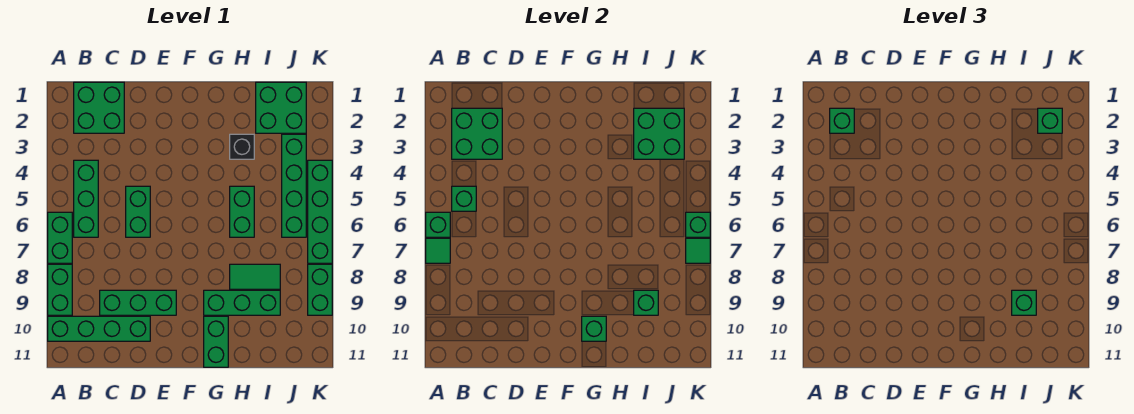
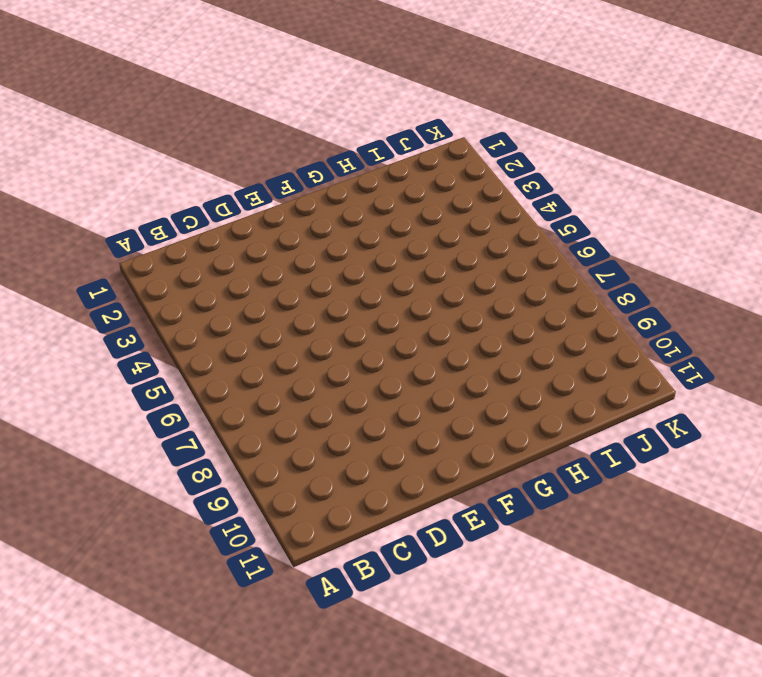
none -> green 1x2 brick [48,212,72,263]
none -> green 1x2 brick [48,264,72,315]
none -> green 1x4 brick [48,316,150,341]

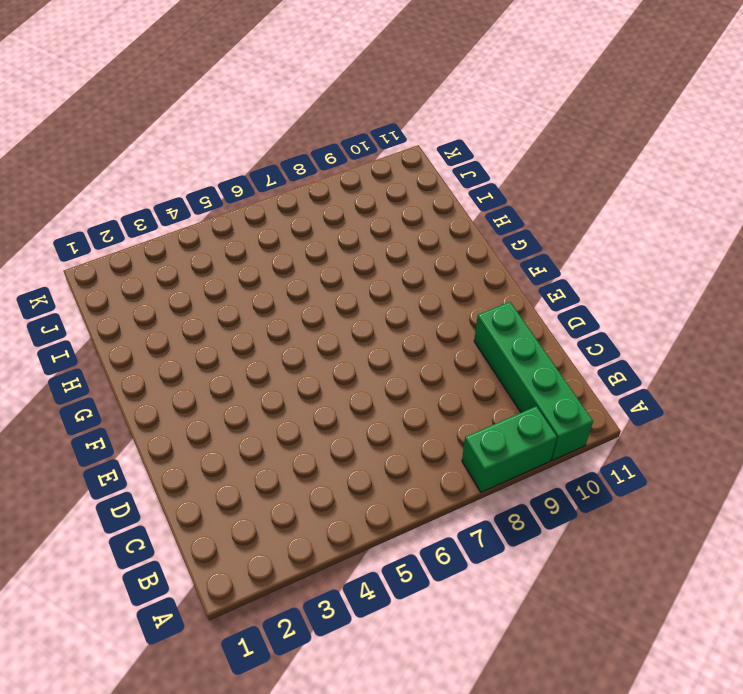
none -> green 1x2 brick [48,212,72,263]
none -> green 2x2 brick [74,82,124,133]
none -> green 1x3 brick [74,160,98,237]

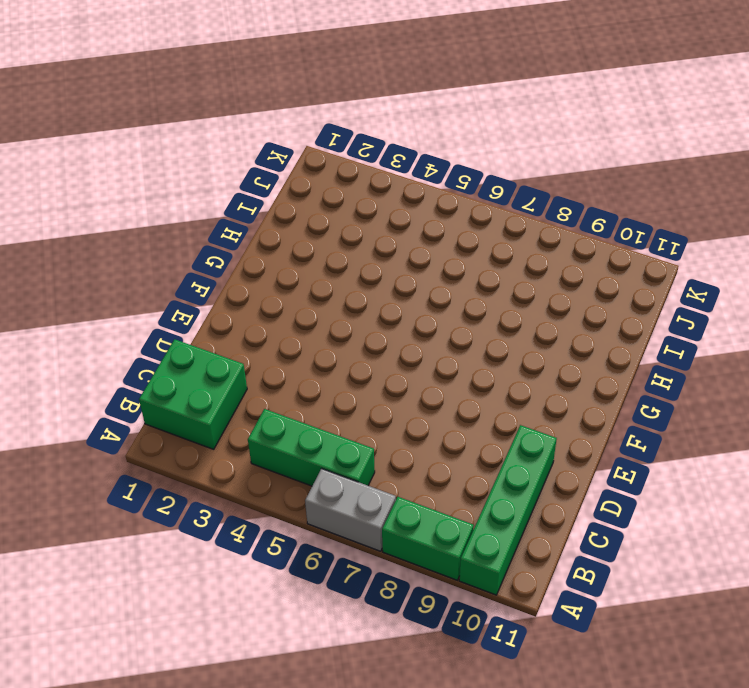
grey 1x2 brick [305,469,396,551] -> green 1x2 brick [48,212,72,263]
none -> green 1x3 brick [100,290,176,315]
none -> green 1x2 brick [126,186,150,237]
none -> green 1x3 brick [204,290,280,315]

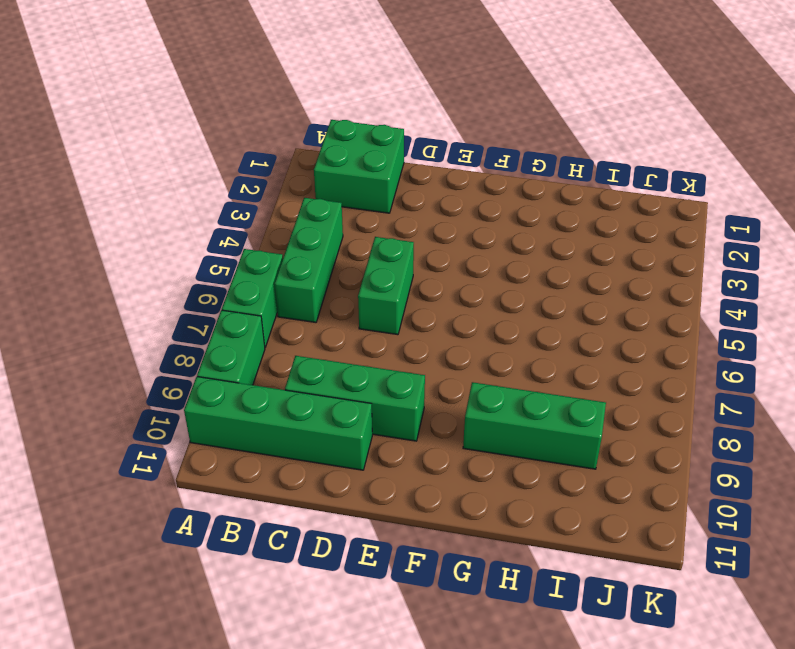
none -> green 1x2 brick [204,316,228,367]
none -> black 1x1 brick [230,134,254,159]
none -> green 1x2 brick [230,186,254,237]

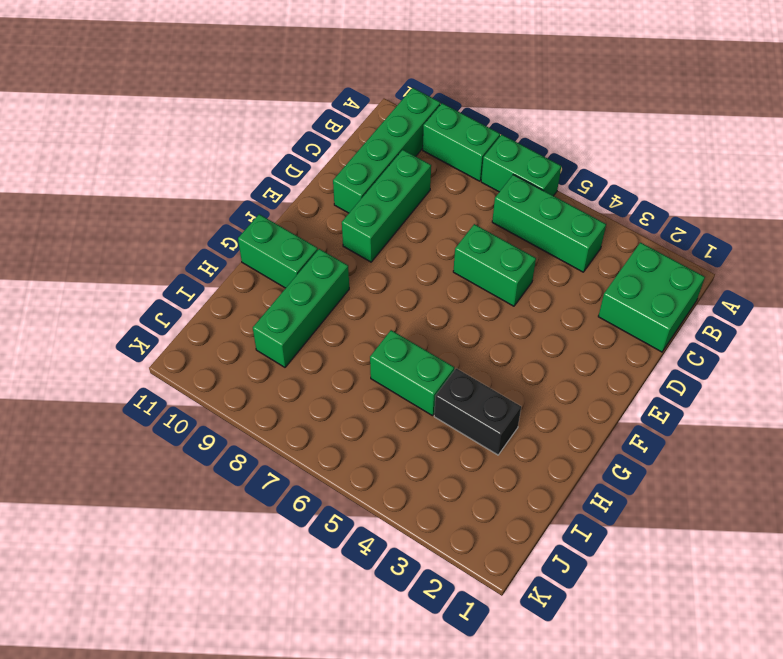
black 1x2 brick [434,368,521,455] -> black 1x1 brick [230,134,254,159]
none -> green 1x2 tile [230,264,280,289]
none -> green 2x2 brick [256,82,306,133]
none -> green 1x4 brick [282,134,306,237]

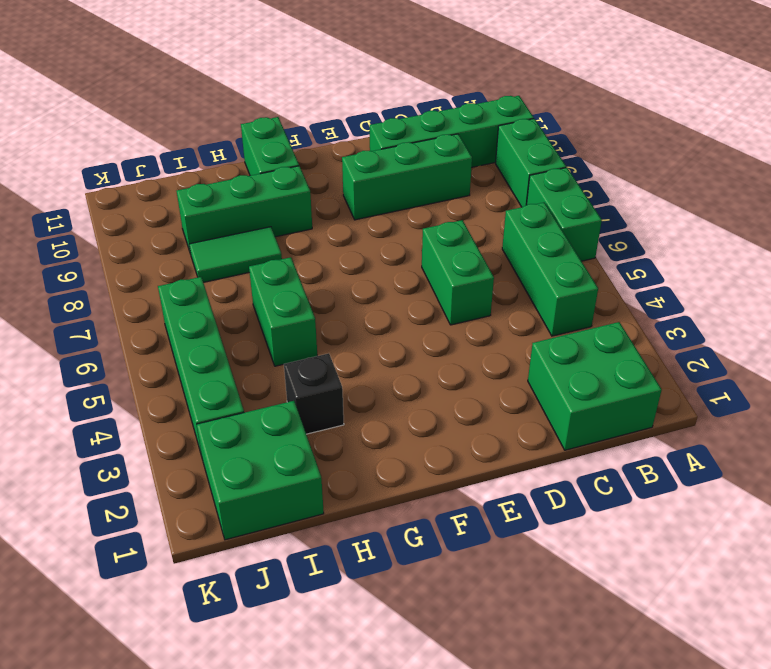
none -> green 1x4 brick [308,160,332,263]
none -> green 1x2 brick [308,264,332,315]
none -> green 1x1 brick [426,212,450,237]

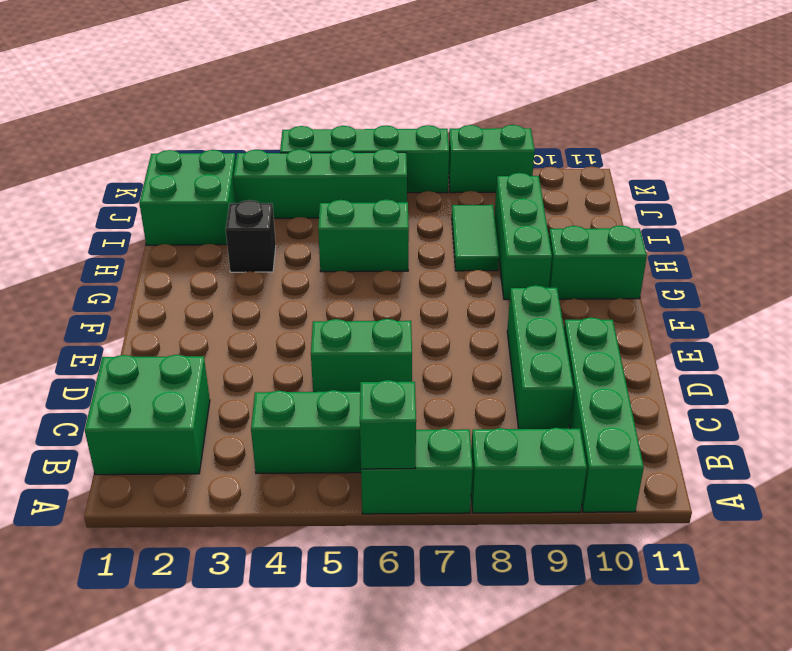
none -> green 1x1 tile [426,238,450,263]
none -> green 2x2 brick [452,108,502,159]
none -> green 1x1 brick [452,186,476,211]

